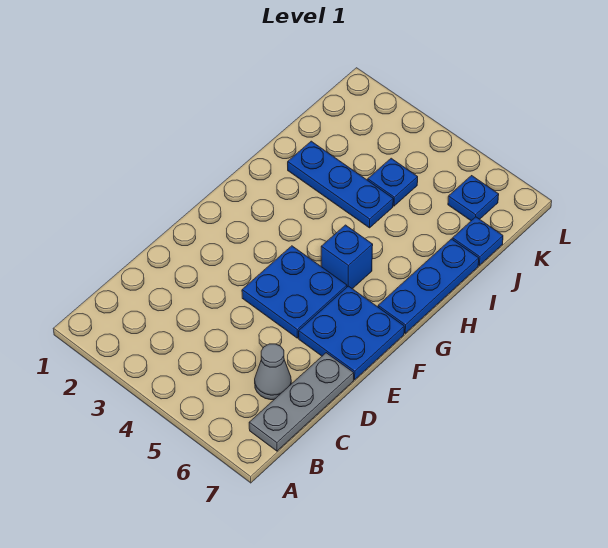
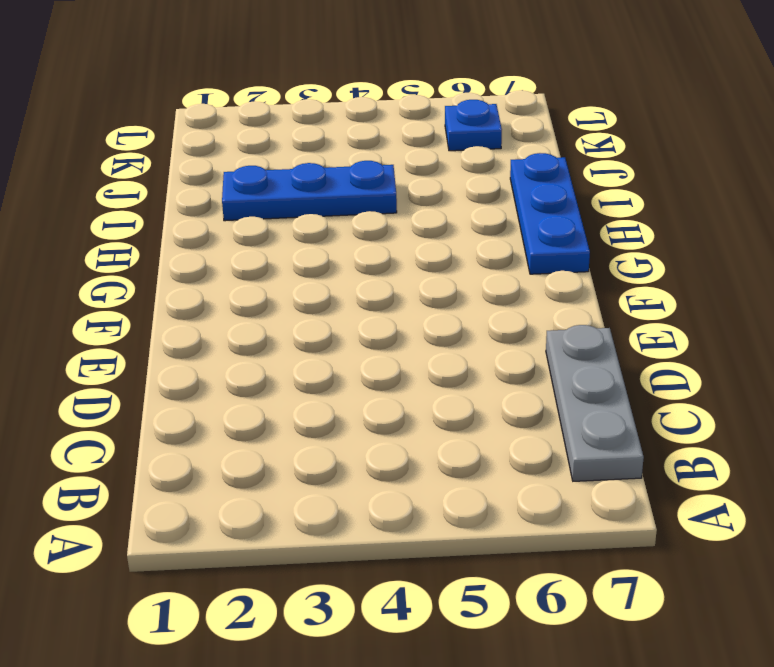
none -> grey 1x1 cone [255,344,291,400]
none -> blue 2x2 plate [242,246,347,338]

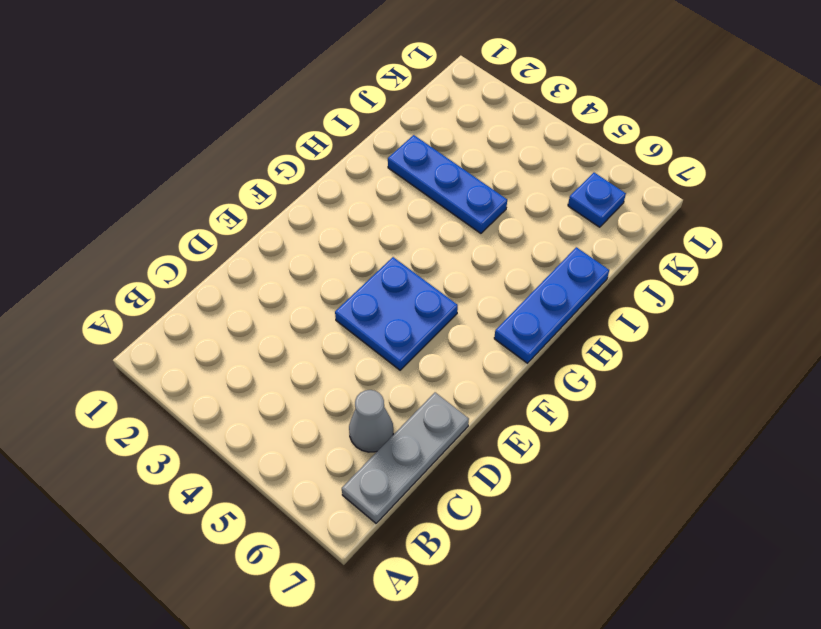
none -> blue 2x2 plate [299,286,404,380]
none -> blue 1x1 brick [321,225,373,289]

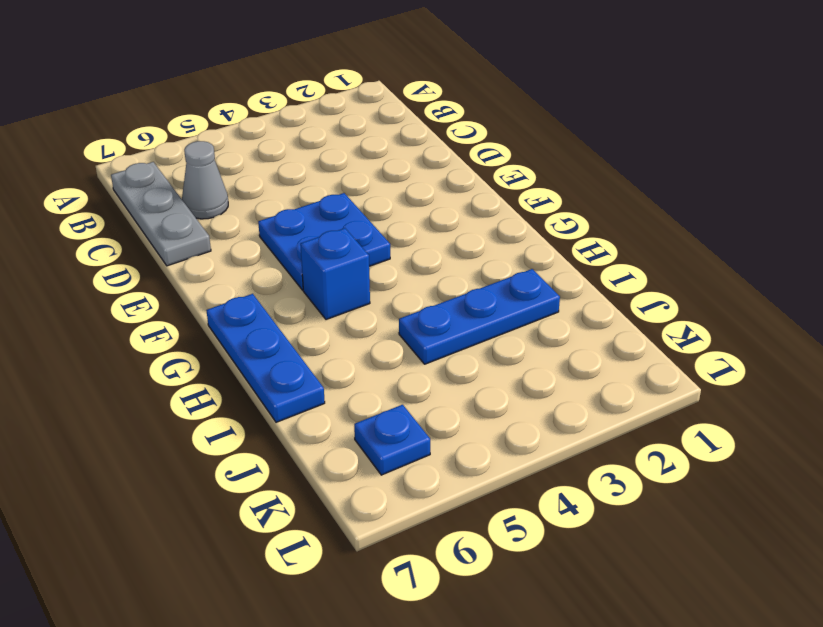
none -> blue 2x2 plate [299,286,404,380]
none -> blue 1x1 plate [368,158,418,206]

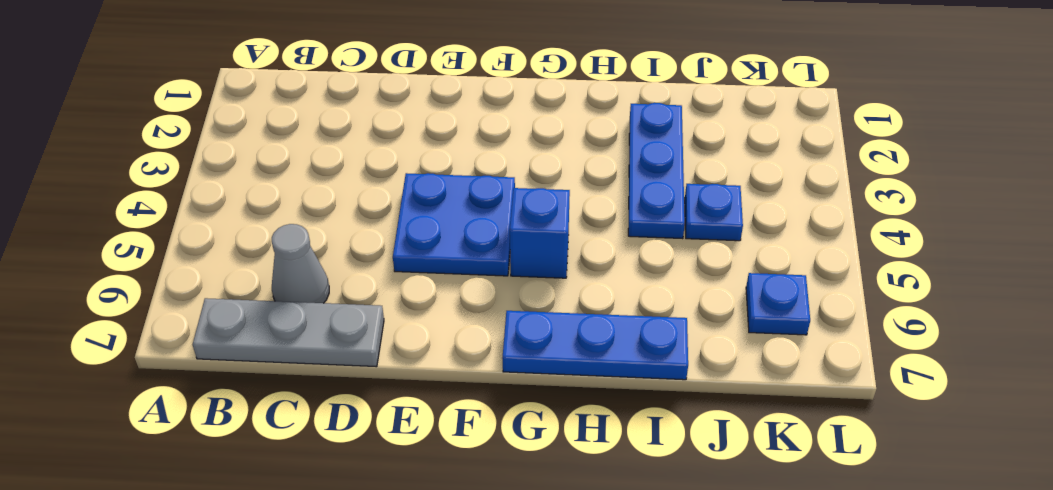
none -> blue 2x2 plate [299,286,404,380]
none -> blue 1x1 plate [453,217,503,265]

